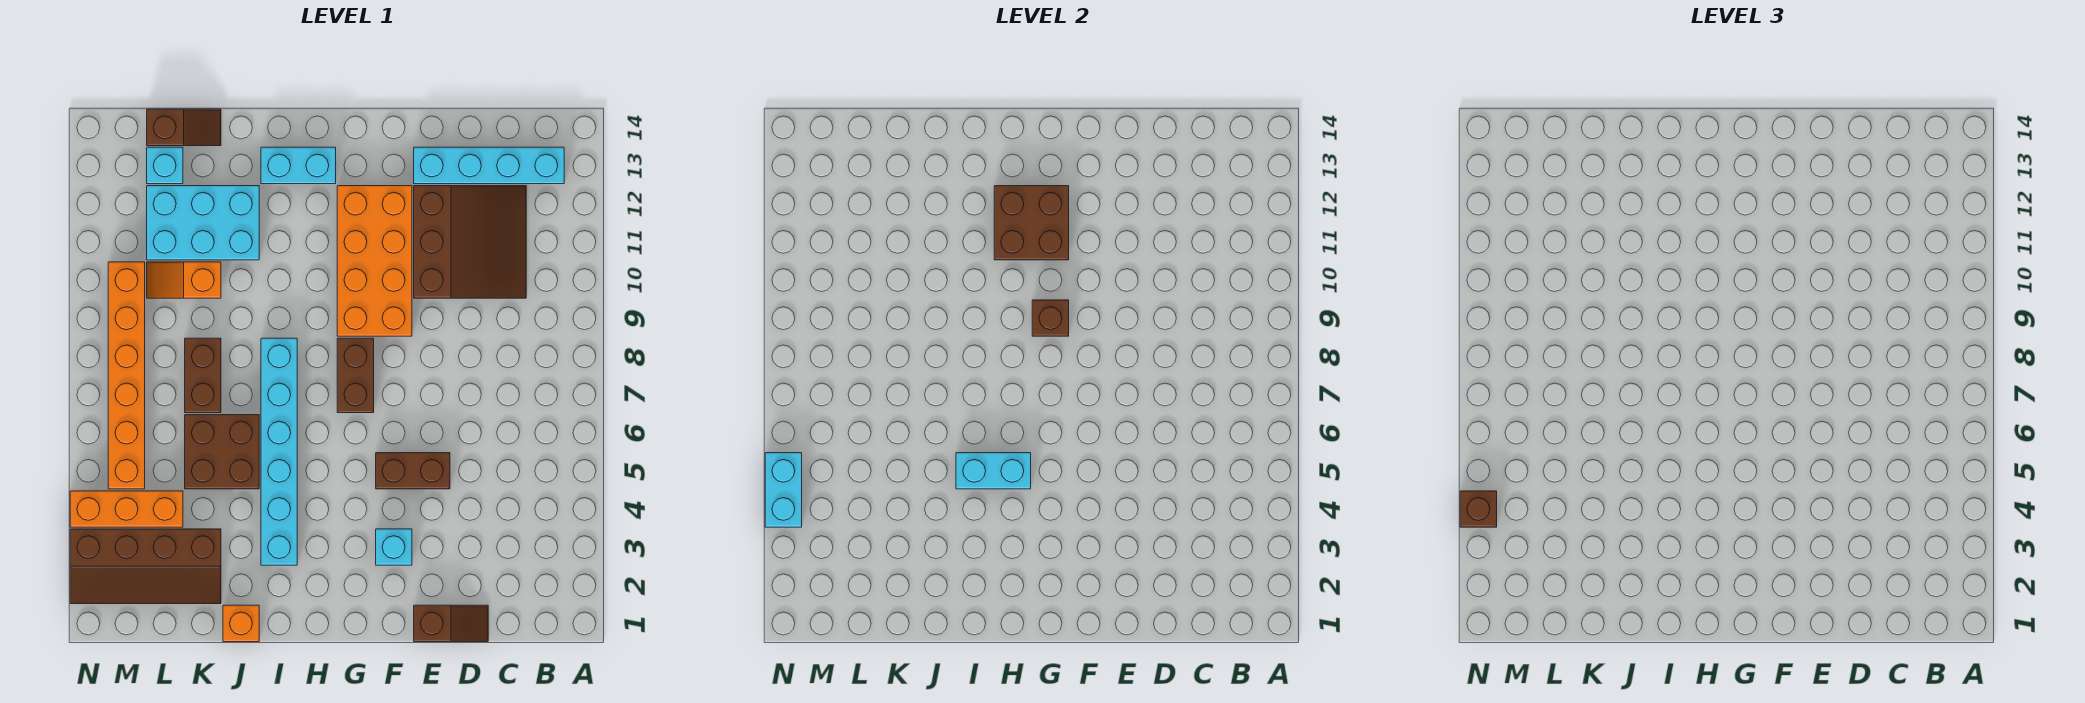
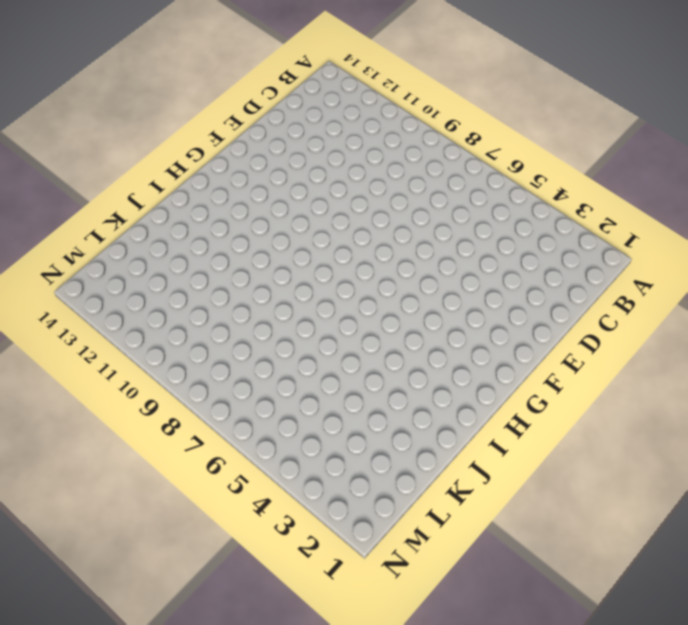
none -> cyan 1x4 brick [414,147,564,184]
none -> brown 3x3 slope [414,186,526,298]
none -> brown 1x2 slope [414,605,488,642]

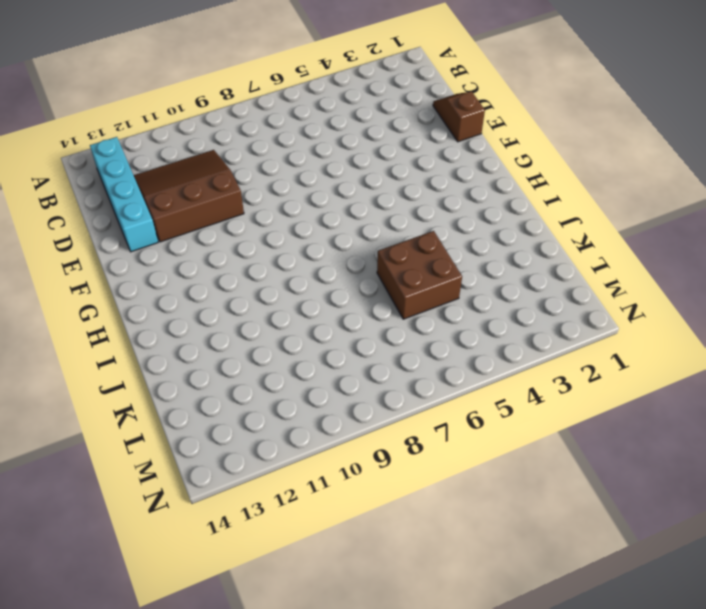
none -> brown 1x2 brick [376,453,450,489]
none -> cyan 1x1 brick [376,529,412,565]
none -> orange 2x4 brick [337,186,412,336]

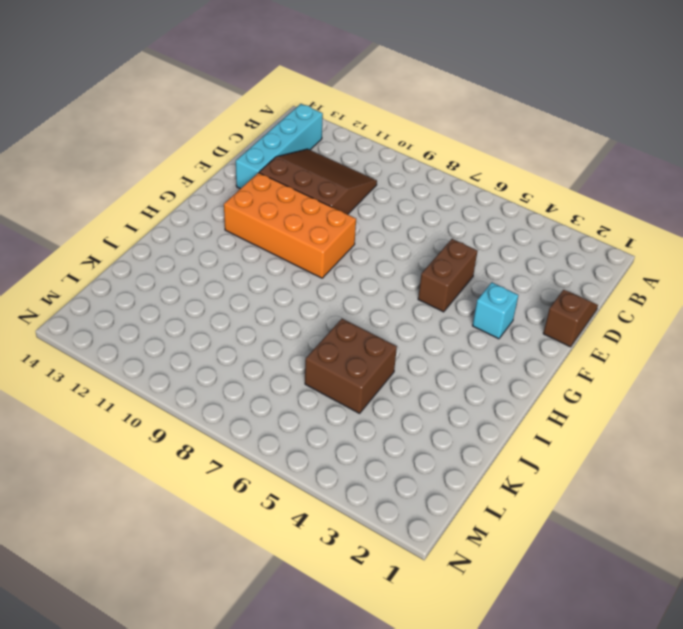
none -> brown 1x2 brick [337,338,374,413]
none -> cyan 1x2 brick [261,147,336,184]
none -> cyan 1x6 brick [261,338,297,565]

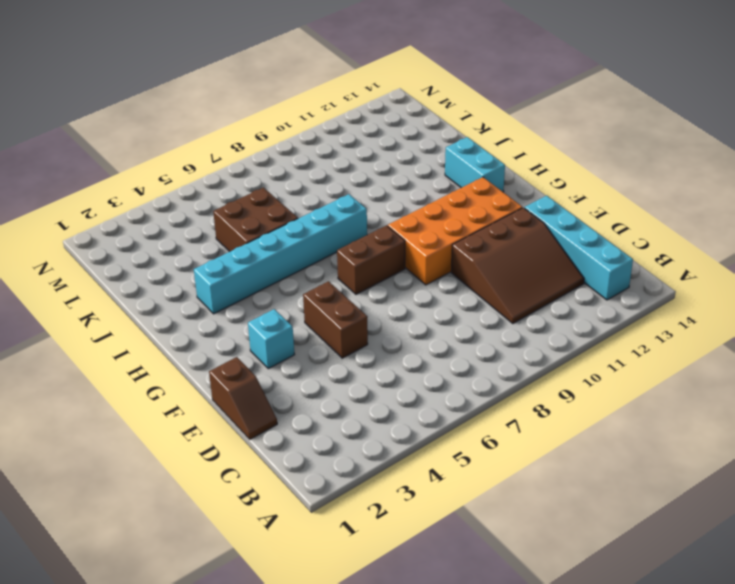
none -> orange 1x1 brick [223,605,259,642]
none -> cyan 2x3 brick [147,186,259,260]
none -> brown 2x4 slope [70,529,221,604]

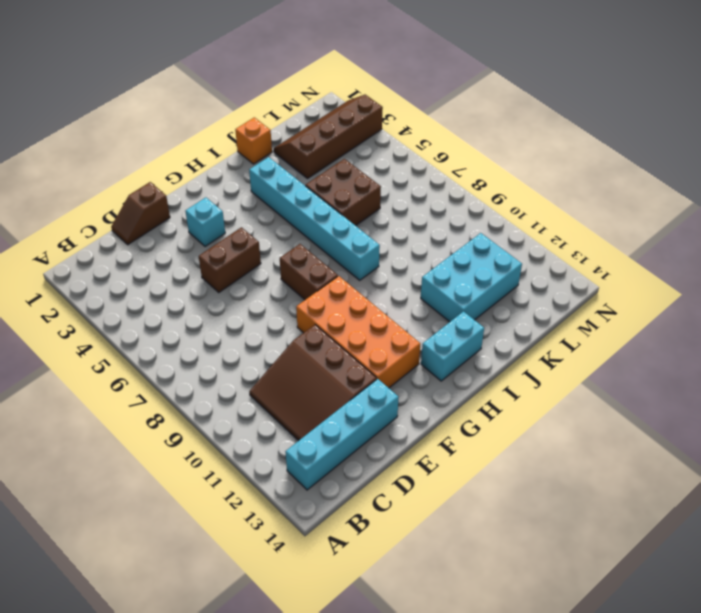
none -> brown 1x2 brick [185,338,221,413]
none -> orange 1x2 slope [147,262,221,298]
none -> brown 1x2 slope [147,109,221,146]

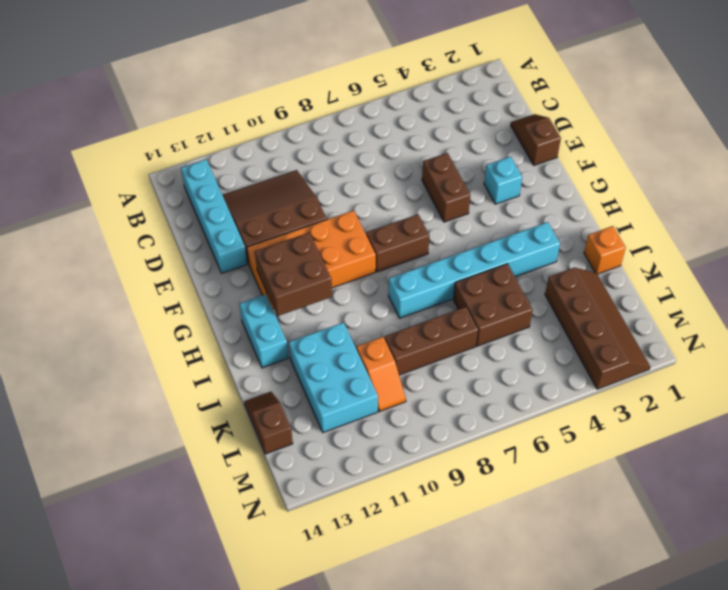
brown 1x3 brick [385,307,478,375] -> brown 1x2 brick [185,338,221,413]
none -> orange 1x3 brick [70,491,183,527]
none -> cyan 1x1 brick [147,147,183,184]
none -> orange 1x6 brick [108,262,145,489]

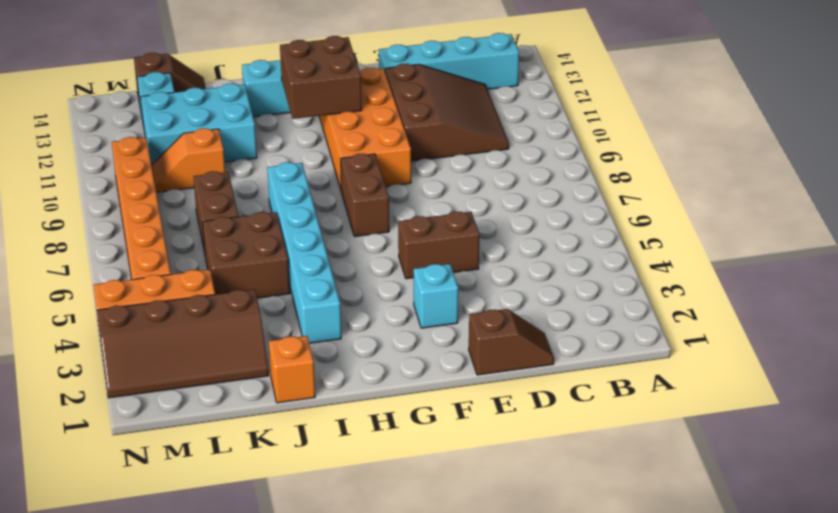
none -> brown 1x1 brick [1032,300,1069,336]
none -> cyan 1x2 brick [956,453,1031,489]
none -> cyan 1x2 brick [765,453,802,527]

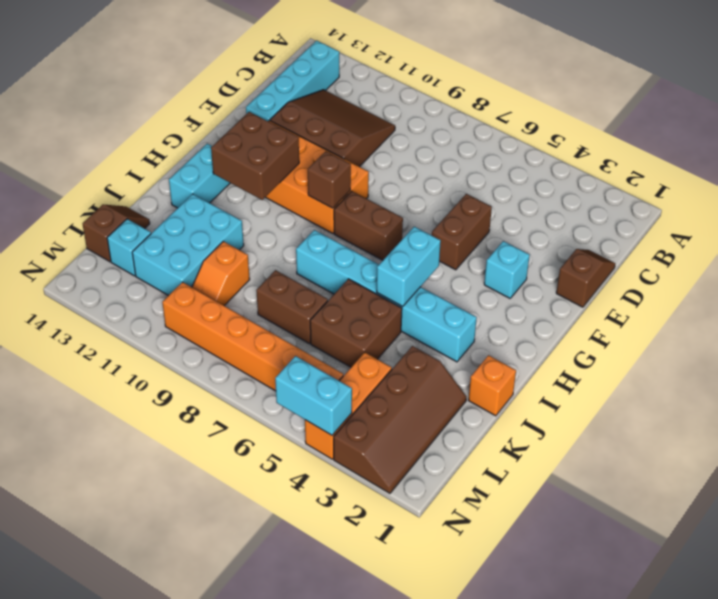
none -> brown 1x1 brick [1460,491,1497,527]

